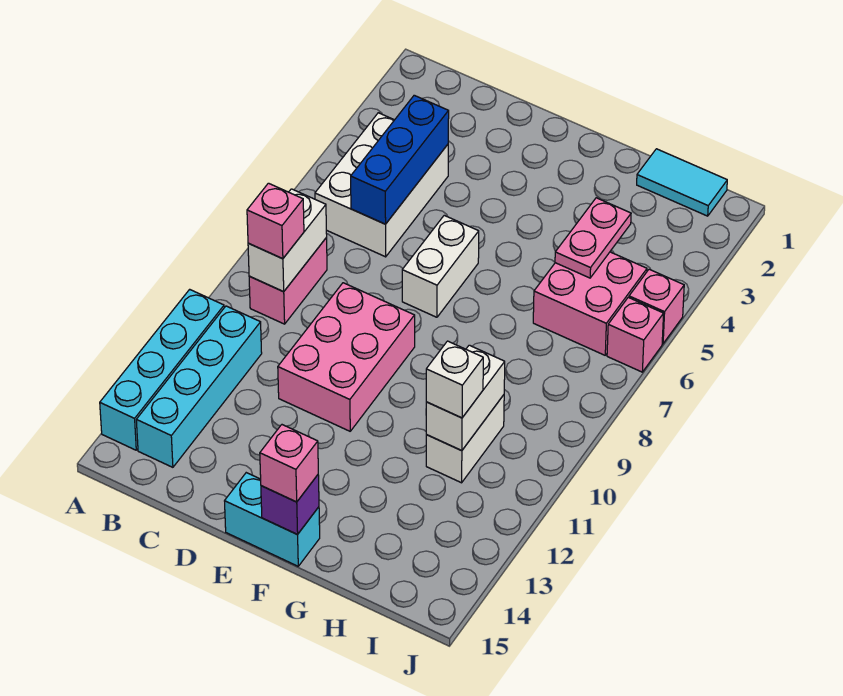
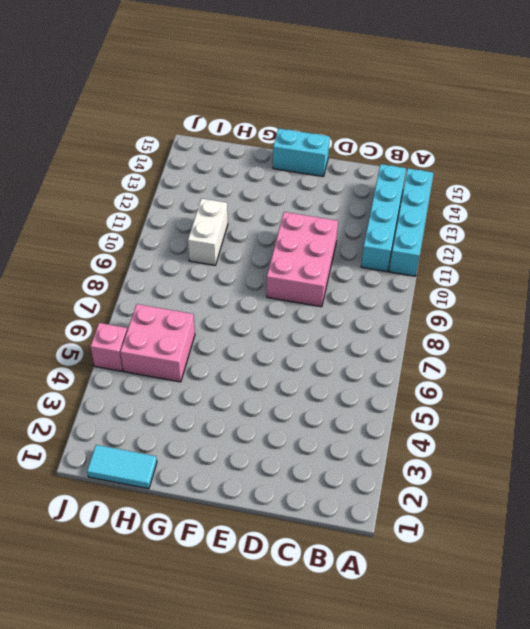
none -> white 2x3 brick [315,113,448,257]
none -> pink 1x2 brick [249,238,327,324]
none -> white 1x2 brick [402,215,479,317]

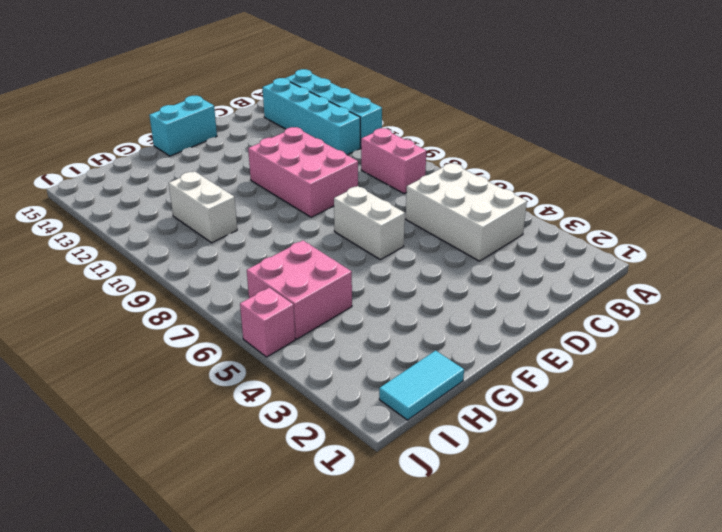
none -> pink 1x1 brick [607,297,664,372]
none -> white 1x2 brick [248,189,327,292]
none -> blue 1x3 brick [351,95,449,224]

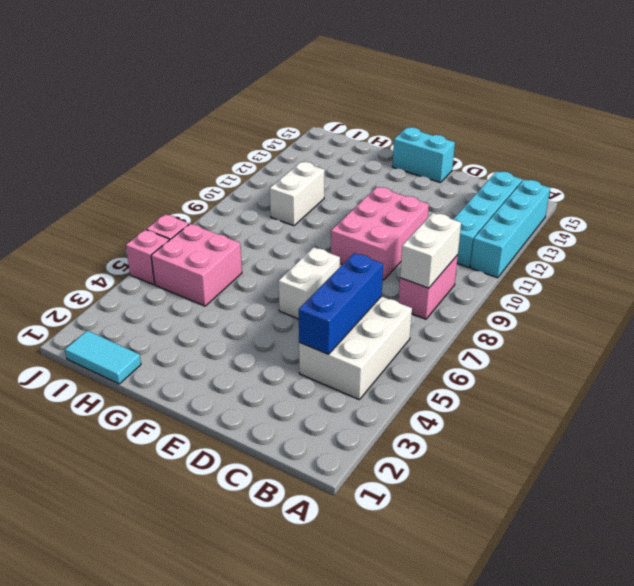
none -> purple 1x1 brick [261,475,319,535]
none -> pink 1x2 plate [555,198,631,278]
none -> white 1x2 brick [426,345,505,451]

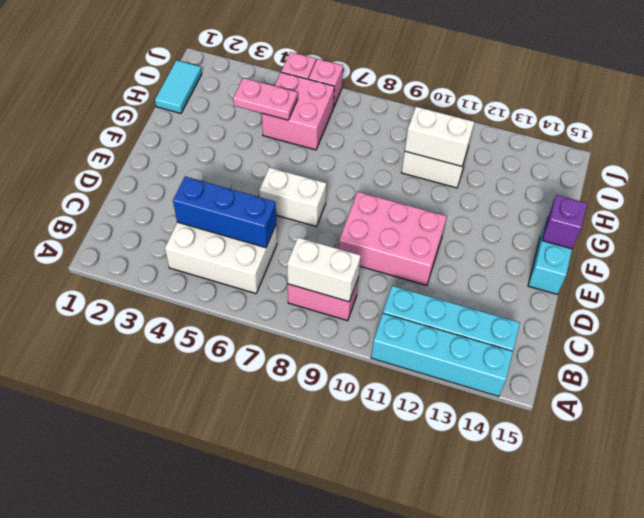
none -> pink 1x1 brick [247,183,304,259]
none -> pink 1x1 brick [260,425,318,502]
none -> white 1x1 brick [426,341,483,418]

